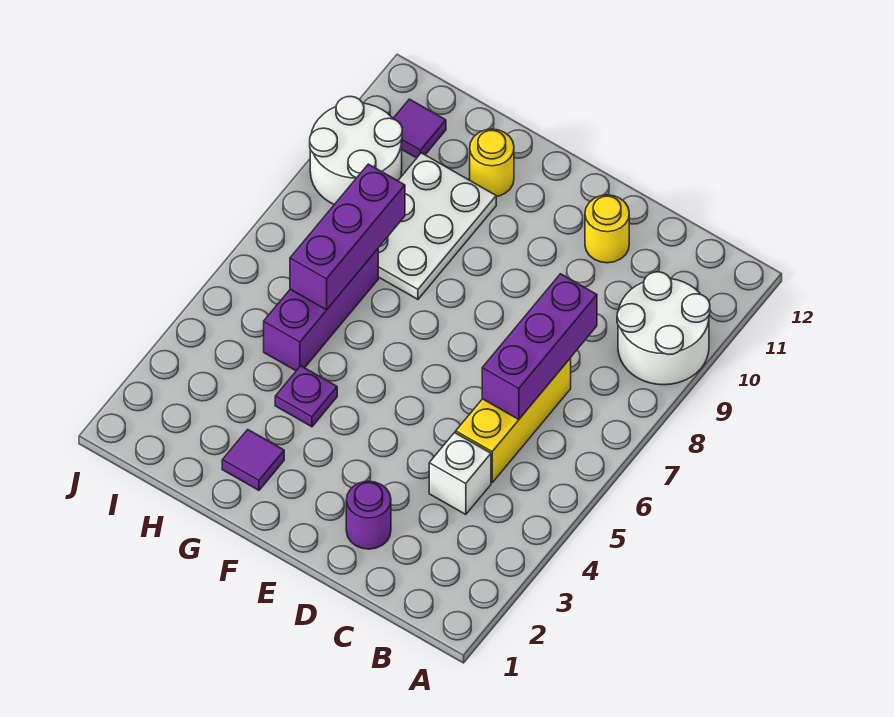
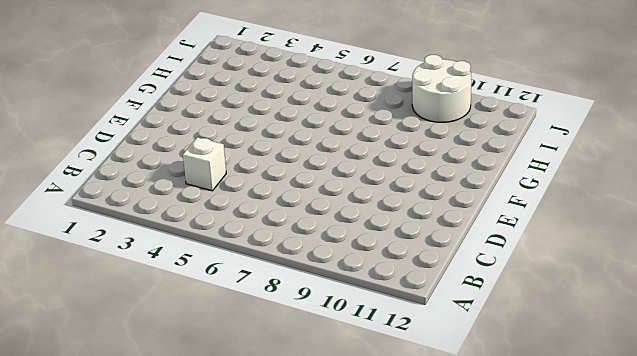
none -> white 2x2 round brick [617,272,710,385]
none -> yellow 1x3 brick [456,358,571,482]
none -> purple 1x1 round brick [346,481,391,549]

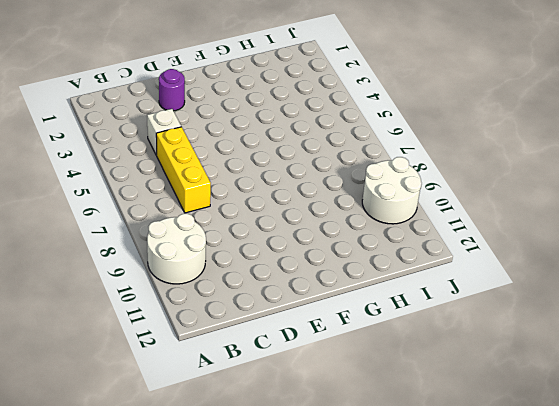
none -> yellow 1x1 round brick [585,195,629,263]
none -> purple 1x1 tile [222,430,284,490]
none -> purple 1x1 plate [275,366,337,427]

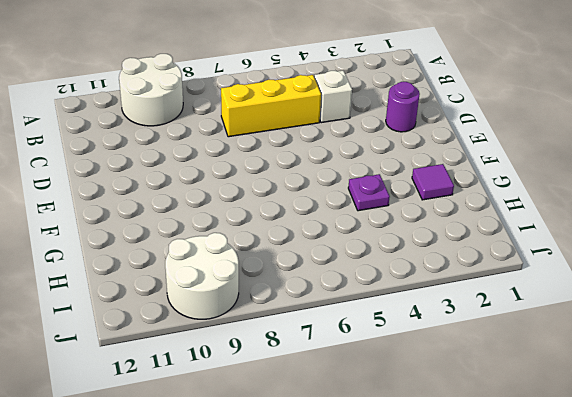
none -> yellow 1x1 round brick [585,195,629,263]
none -> white 2x3 plate [378,153,496,299]
none -> yellow 1x1 round brick [470,129,514,196]

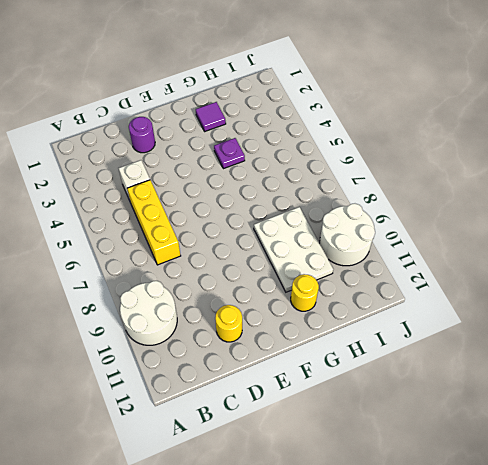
none -> purple 1x3 brick [264,249,378,371]
none -> purple 1x1 tile [393,99,446,158]
none -> purple 1x3 brick [482,274,597,419]

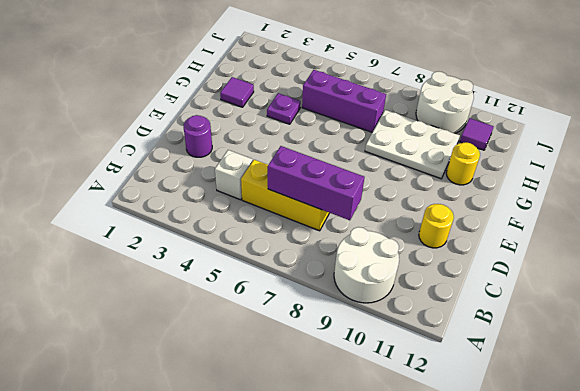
none -> purple 1x3 brick [290,164,405,310]

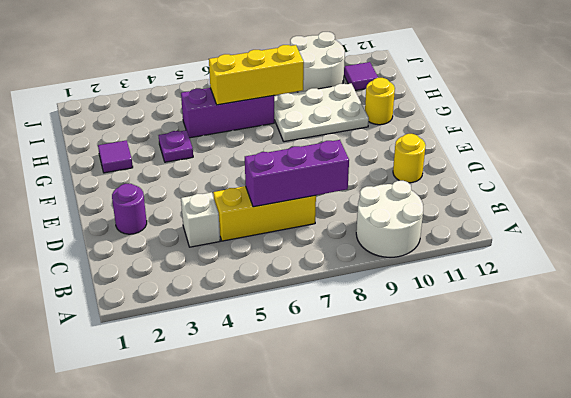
yellow 1x3 brick [209,45,304,105] -> purple 1x3 brick [290,164,405,310]

